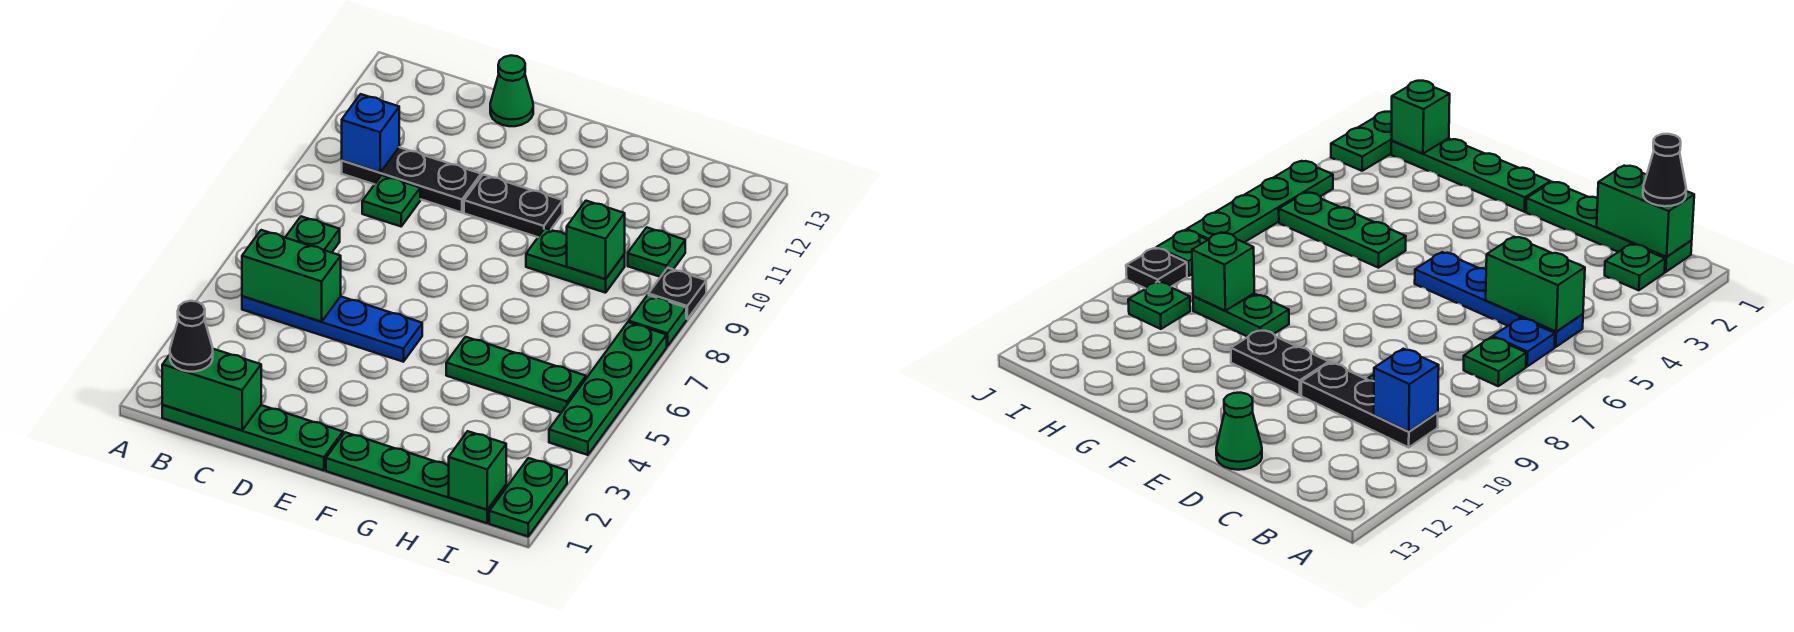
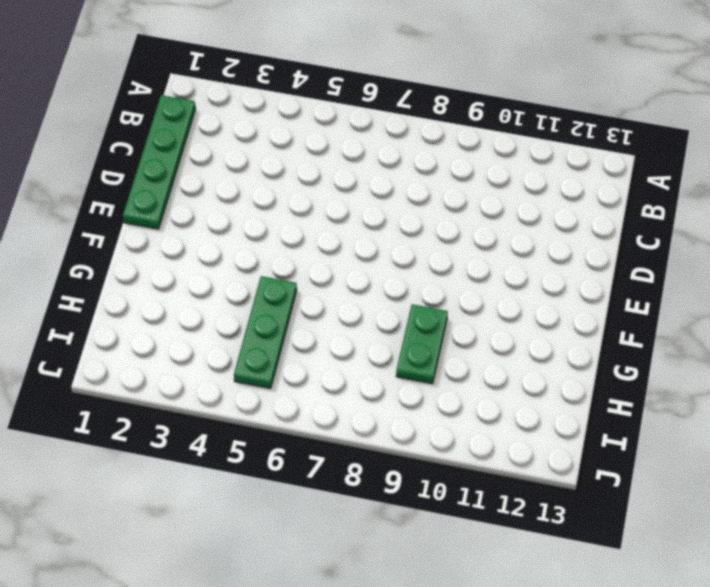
none -> green 1x1 plate [1605,244,1665,290]
none -> blue 1x4 plate [242,296,422,362]
none -> blue 1x1 plate [1493,318,1555,366]

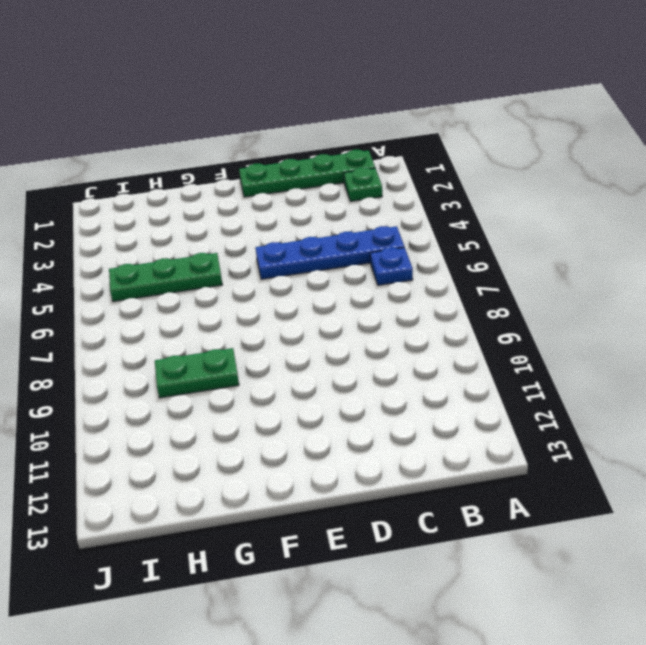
none -> green 1x1 plate [285,216,340,253]
none -> black 1x3 plate [342,147,481,213]
none -> green 1x1 plate [362,175,420,226]

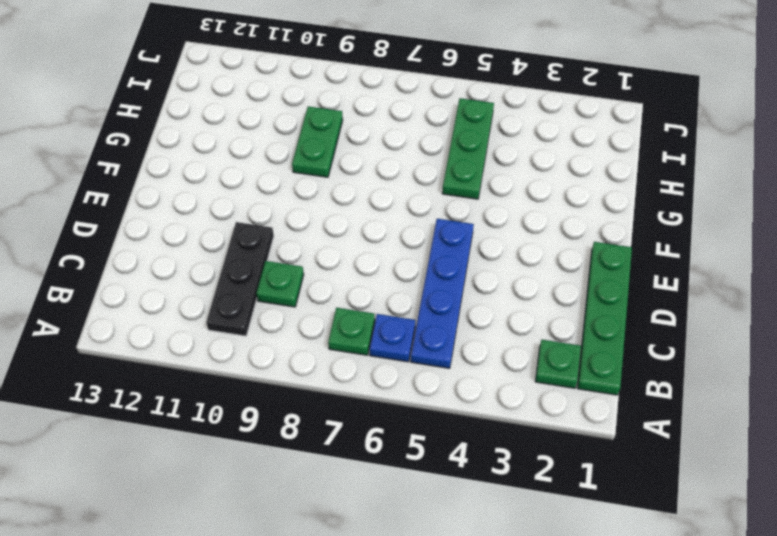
none -> green 1x1 cone [490,56,533,126]
none -> black 1x2 plate [464,175,563,237]
none -> green 1x4 plate [326,432,506,523]

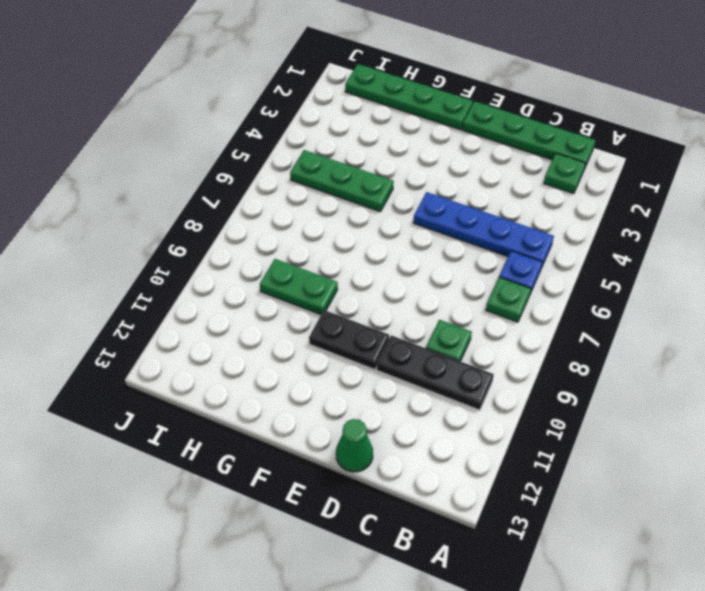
none -> green 1x1 plate [628,227,685,277]
none -> green 1x2 plate [489,458,567,536]
none -> green 1x4 plate [549,322,667,455]

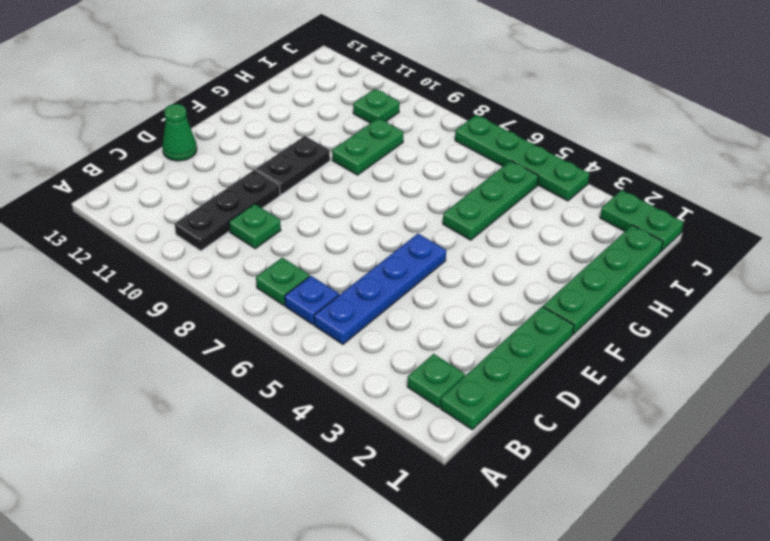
none -> green 1x1 plate [629,295,686,346]
none -> black 1x1 plate [649,268,706,319]
none -> green 1x2 brick [162,349,261,430]

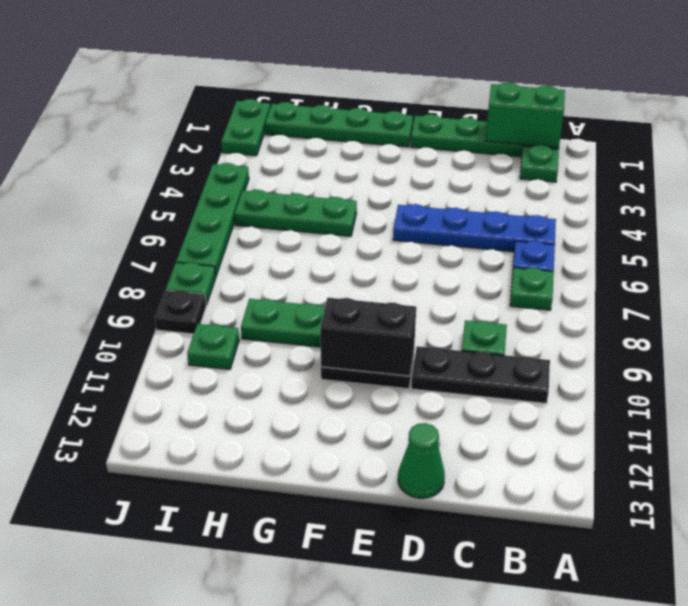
black 1x2 brick [320,297,416,376] -> none
none -> green 1x2 brick [242,230,341,322]
none -> blue 1x1 brick [342,94,399,172]
none -> green 1x1 brick [567,201,625,279]

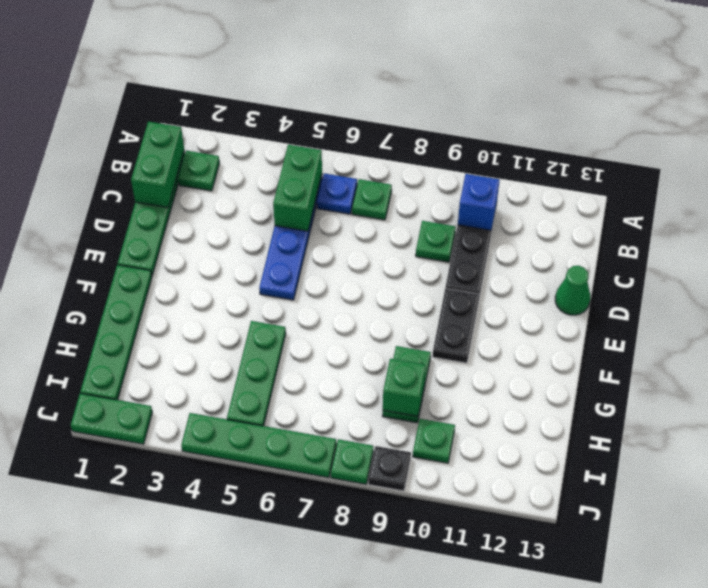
none -> green 1x1 brick [449,431,506,510]
none -> black 1x1 cone [170,301,213,372]

